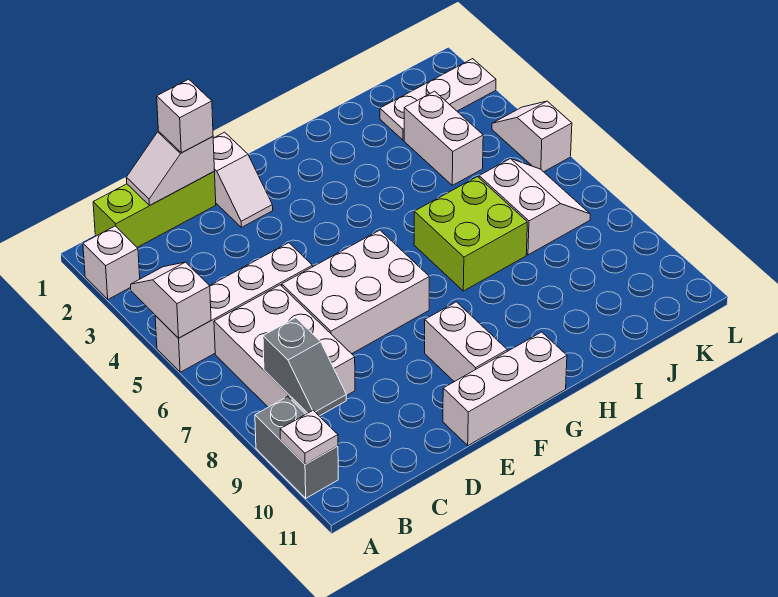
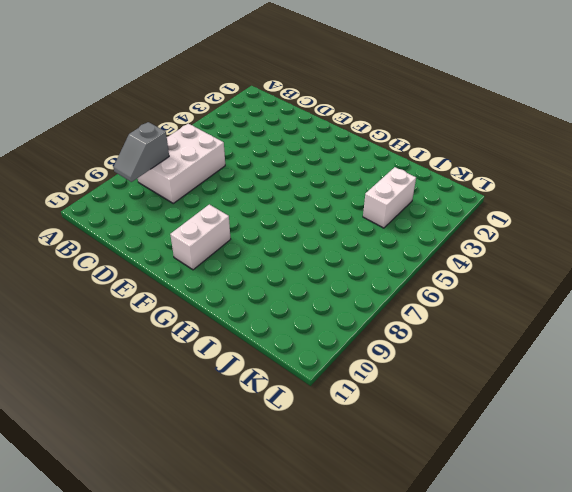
none -> white 1x1 brick [83,226,140,299]
none -> white 1x4 brick [155,243,313,372]
none -> grey 1x2 brick [255,397,338,498]

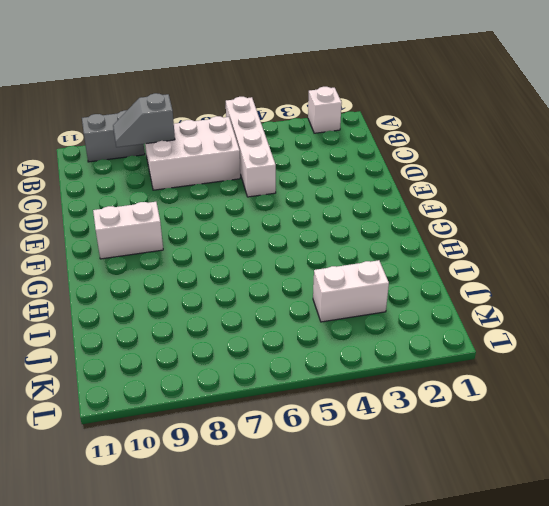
none -> lime 1x3 brick [93,172,216,247]
none -> white 2x3 brick [282,230,429,354]
none -> white 1x2 slope [213,132,273,227]

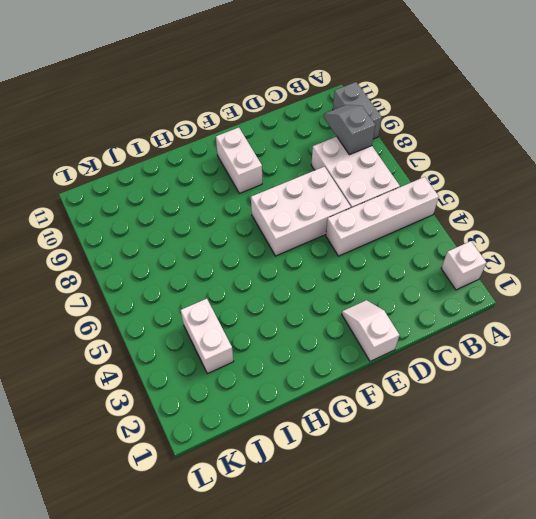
none -> lime 1x3 brick [93,172,216,247]
none -> white 1x3 brick [443,332,567,446]
none -> lime 2x2 brick [414,177,527,291]

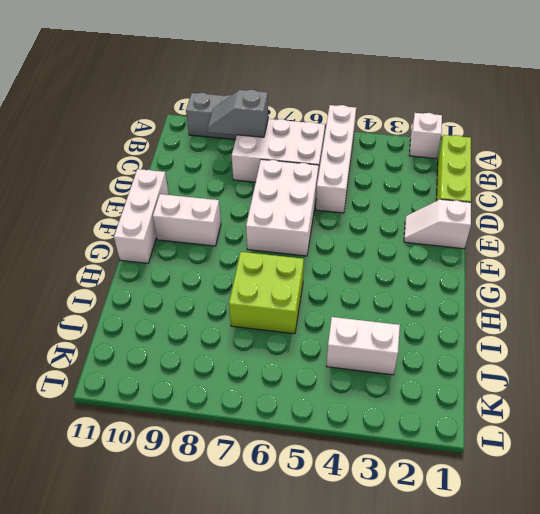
none -> white 1x3 plate [380,59,496,140]
none -> white 2x2 slope [479,159,590,255]
none -> white 1x2 slope [492,101,572,172]

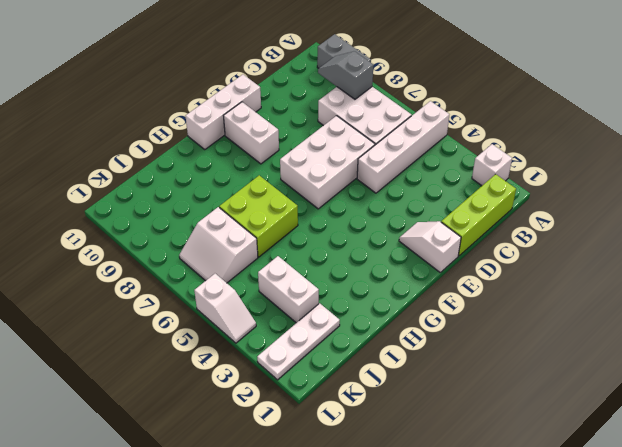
none -> white 1x2 slope [131,262,211,338]
none -> white 1x1 plate [280,410,338,464]
none -> white 1x2 slope [126,131,215,205]

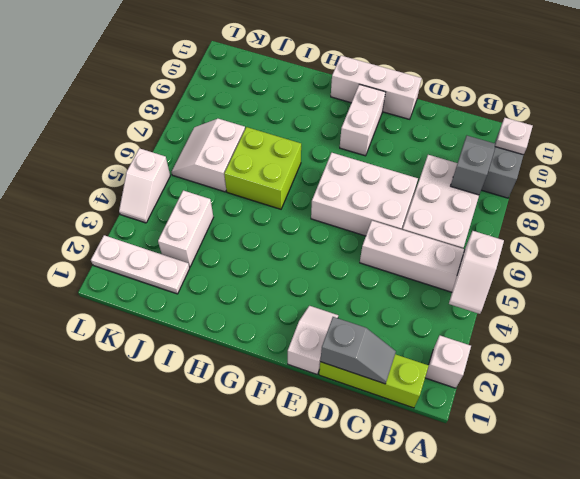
grey 1x2 slope [320,317,396,384] -> white 1x2 slope [126,131,215,205]
none -> white 1x1 brick [157,79,213,153]

